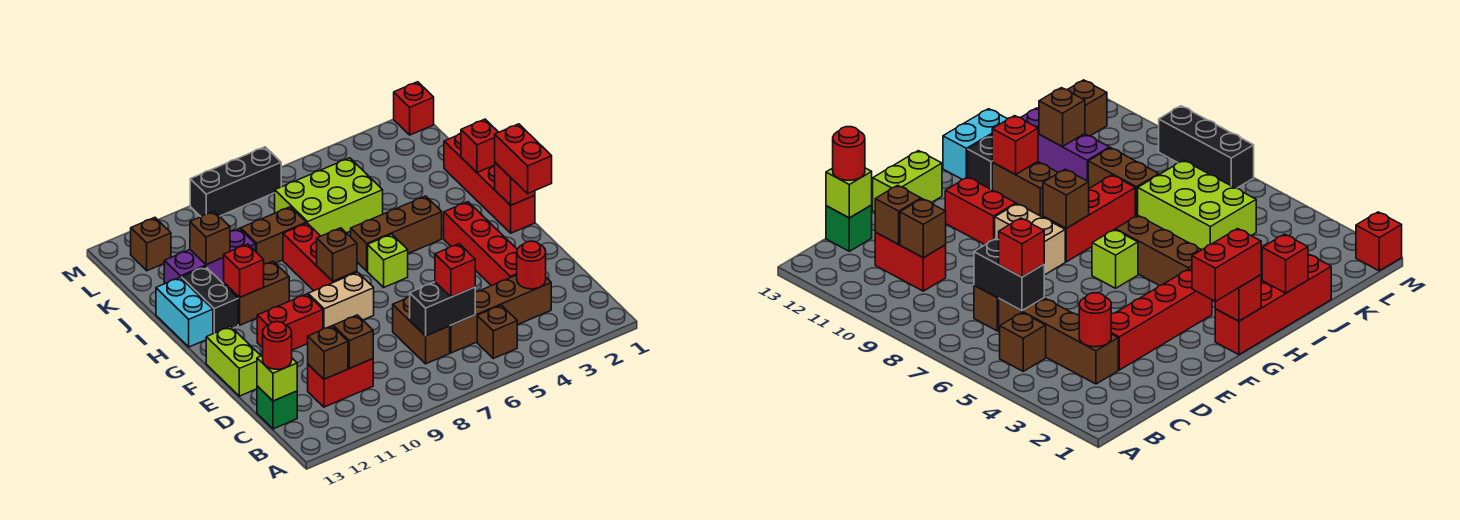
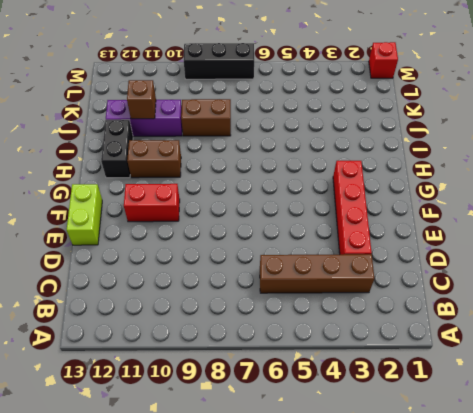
none -> brown 1x1 brick [477,305,517,358]
none -> brown 1x2 brick [393,297,450,364]
none -> red 1x2 brick [308,359,373,407]
none -> green 1x1 brick [257,386,297,429]

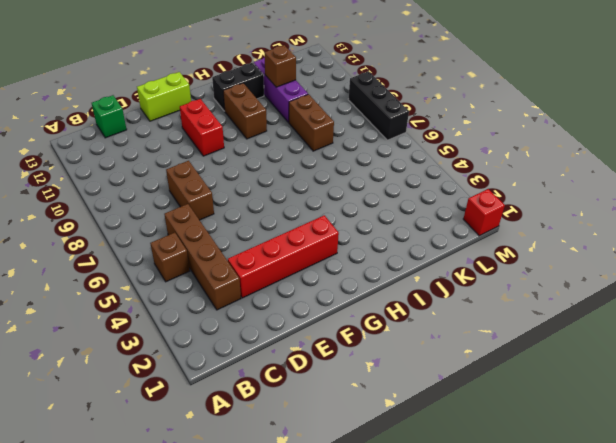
brown 1x2 brick [166,161,214,220] -> brown 1x2 brick turned to [393,297,450,364]
none -> red 1x2 brick [308,359,373,407]
none -> tan 1x2 brick [308,272,374,329]
none -> red 1x4 brick [444,134,535,233]
none -> lime 1x1 brick [368,234,408,287]

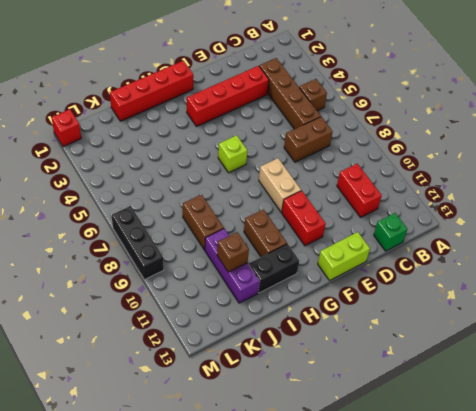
none -> red 1x3 brick [283,223,357,291]
none -> brown 1x3 brick [351,196,442,271]
none -> cyan 1x2 brick [156,277,213,347]
none -> lime 2x3 brick [275,158,383,236]

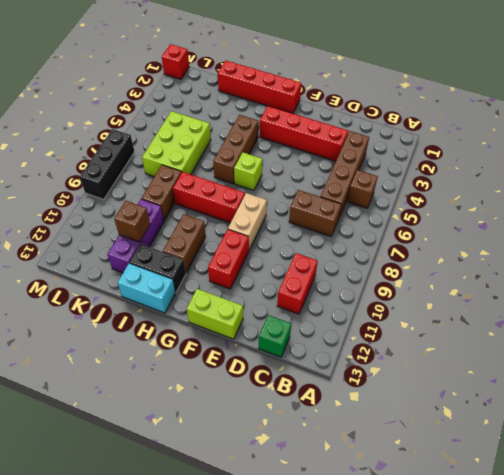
none -> brown 1x1 brick [130,218,171,271]
none -> red 1x1 round brick [517,241,546,289]
none -> black 1x2 brick [410,282,475,336]
none -> brown 1x1 brick [333,315,373,368]

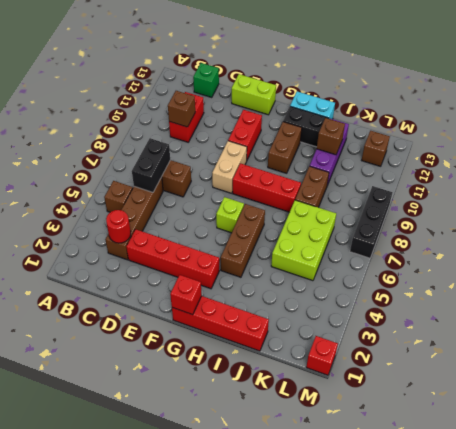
none -> brown 1x1 brick [308,326,348,379]
none -> lime 1x1 brick [257,355,297,401]
none -> brown 1x1 brick [317,228,357,281]
none -> red 1x1 brick [223,244,264,297]

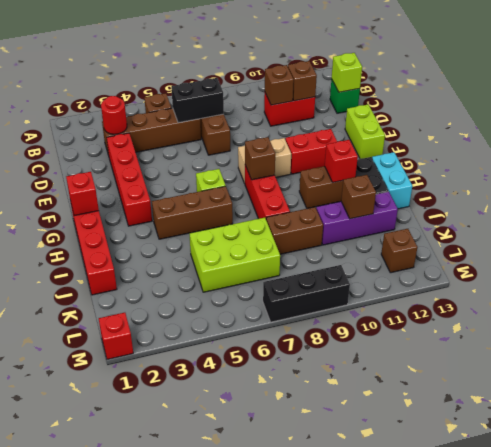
none -> red 1x1 brick [461,119,499,173]
none -> red 1x1 brick [435,244,475,297]
none -> red 1x1 round brick [263,322,292,369]
none -> red 1x2 brick [495,124,552,193]

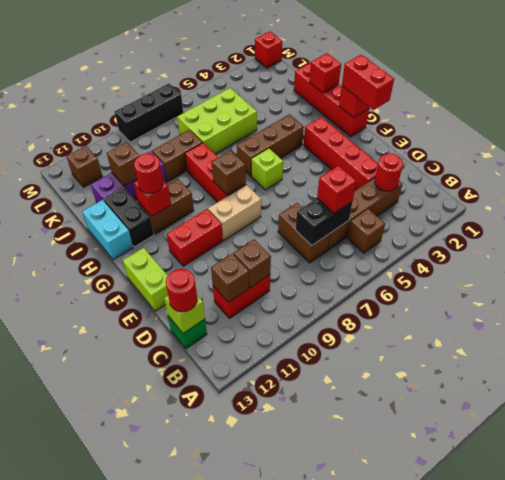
red 1x1 round brick [134,153,163,193] -> none

